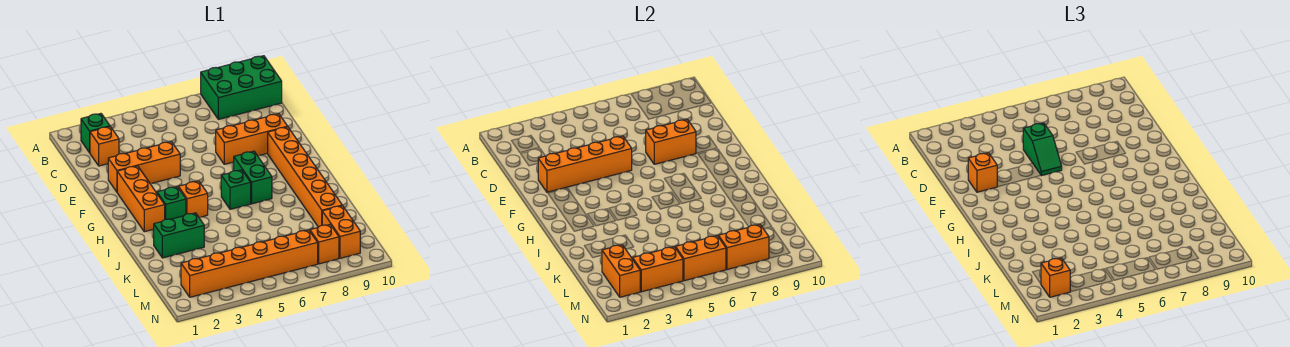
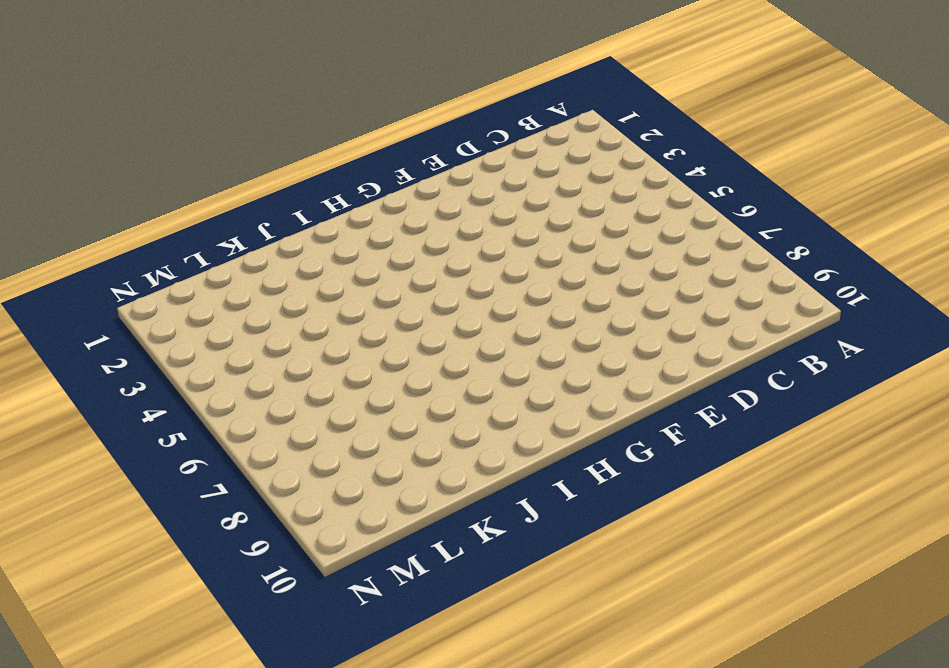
none -> green 2x3 brick [201,56,282,119]
none -> green 1x1 brick [81,114,110,153]
none -> orange 1x1 brick [90,127,119,166]

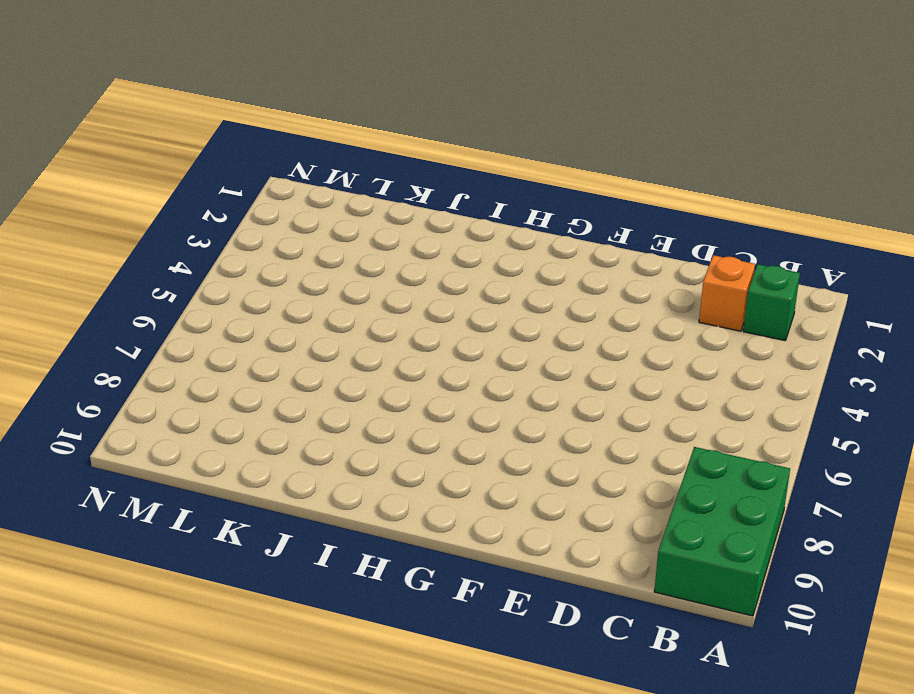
none -> orange 1x3 brick [108,142,180,192]
none -> orange 1x3 brick [216,114,288,164]
none -> orange 1x3 brick [117,166,165,232]

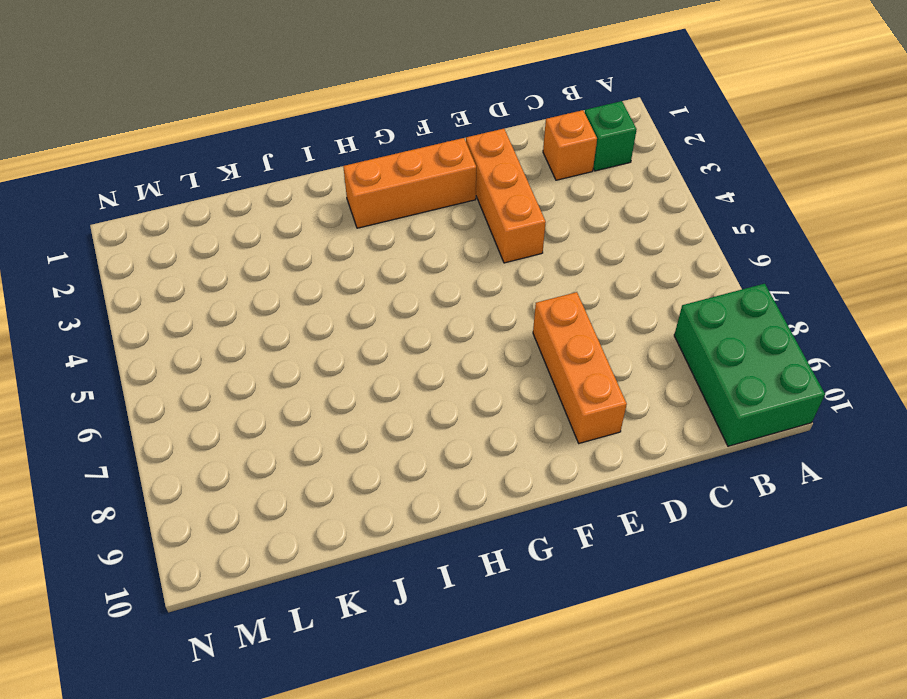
none -> orange 1x6 brick [268,127,342,227]
none -> green 1x2 brick [234,151,272,204]
none -> green 1x1 brick [157,187,186,219]

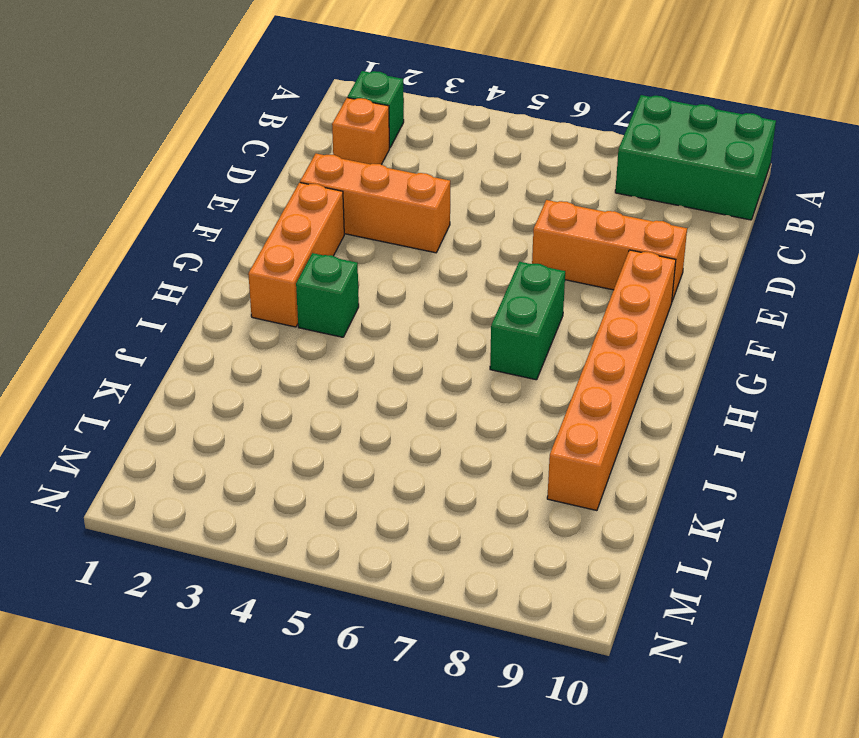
none -> orange 1x1 brick [178,181,208,217]
none -> green 1x1 brick [221,170,251,209]
none -> green 1x2 brick [154,213,204,258]

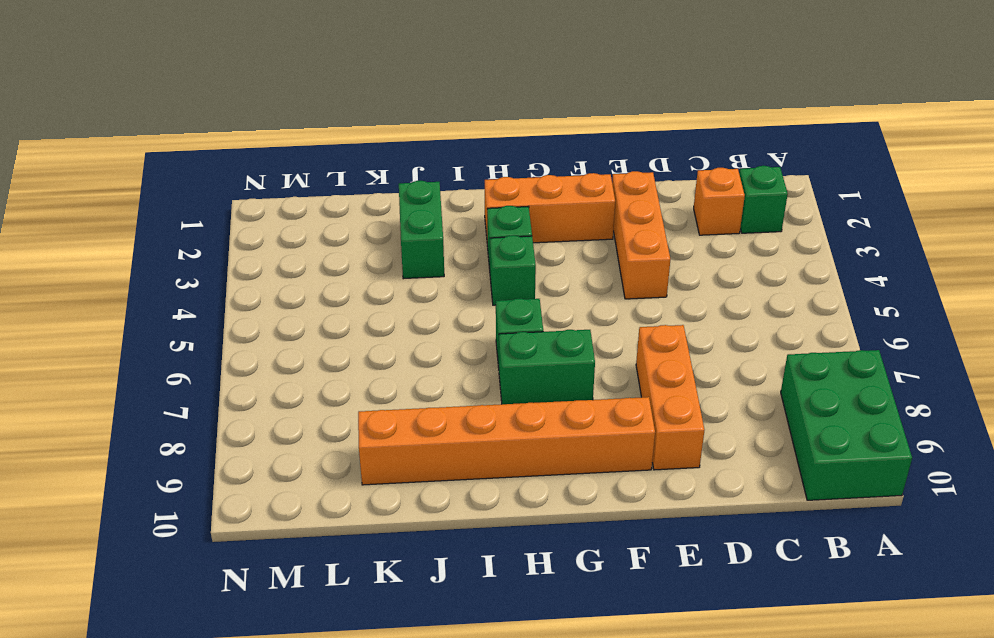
green 1x1 brick [490,235,536,305] -> orange 1x1 brick [178,181,208,217]
none -> orange 1x2 brick [322,206,360,258]
none -> orange 1x6 brick [181,230,318,297]
none -> orange 1x1 brick [310,225,339,264]

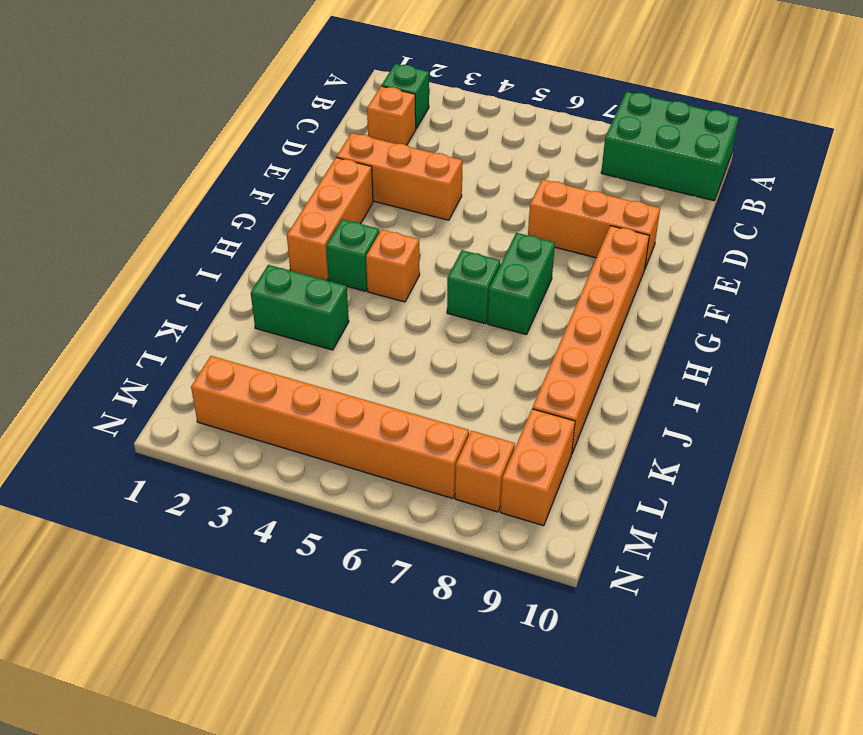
none -> orange 1x4 brick [538,136,632,192]
none -> orange 1x2 brick [646,119,696,164]
none -> orange 1x2 brick [602,245,640,297]

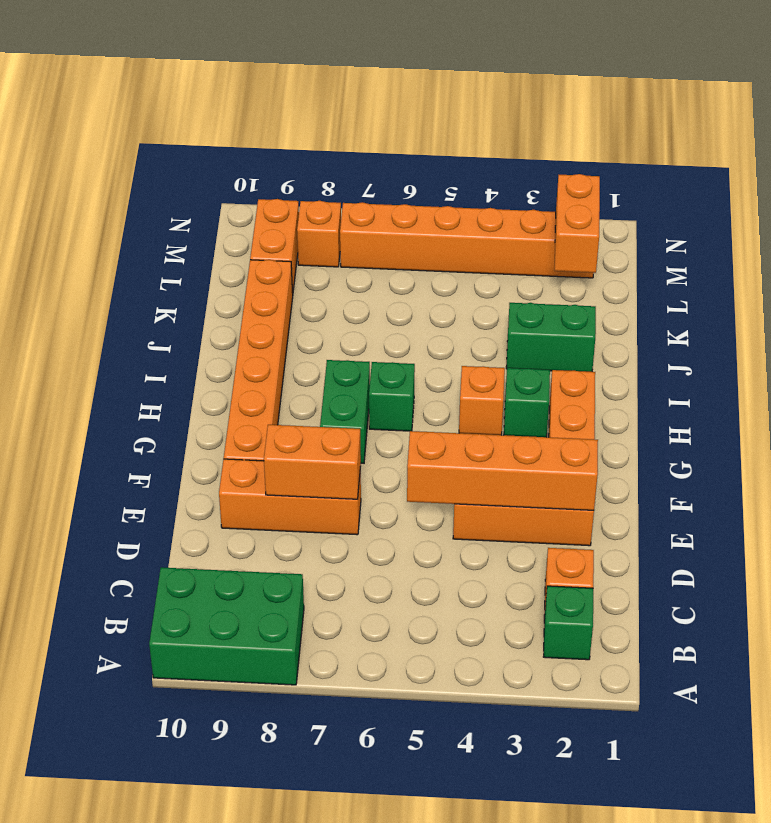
none -> orange 1x2 brick [633,247,683,292]
none -> orange 1x2 brick [675,236,726,281]
none -> orange 1x2 brick [718,225,769,270]

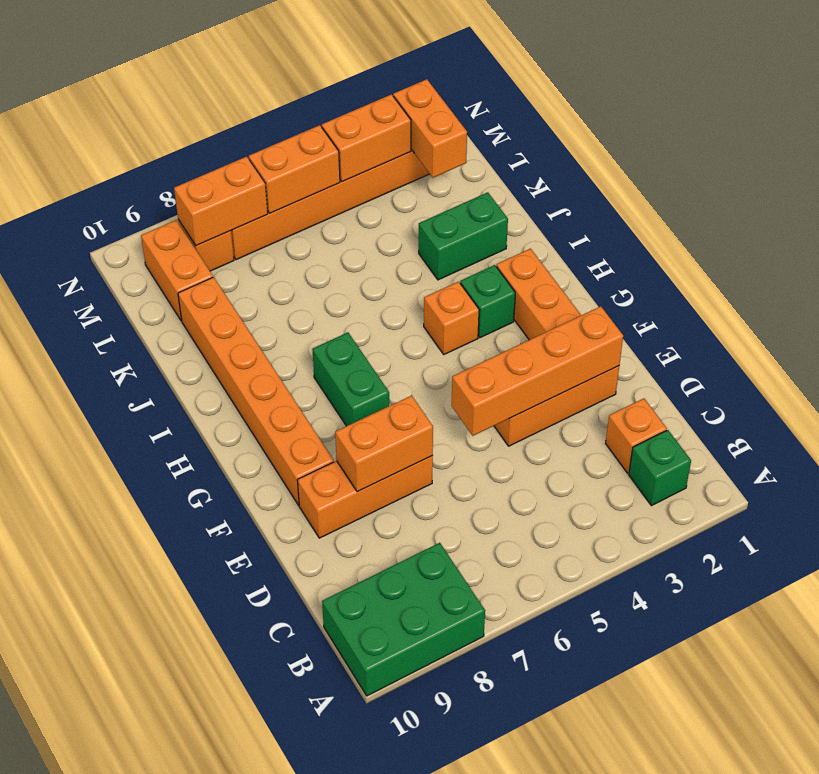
none -> green 1x1 brick [221,170,251,209]
none -> green 1x2 slope [1023,123,1062,176]
none -> orange 1x1 brick [968,153,997,192]

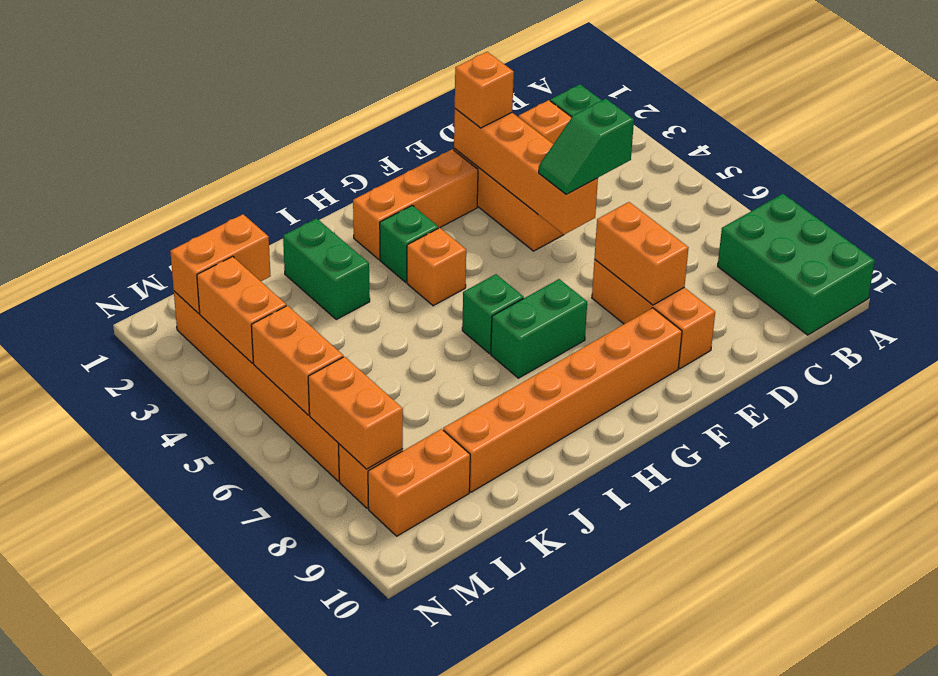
none -> orange 1x1 brick [1041,258,1070,297]

